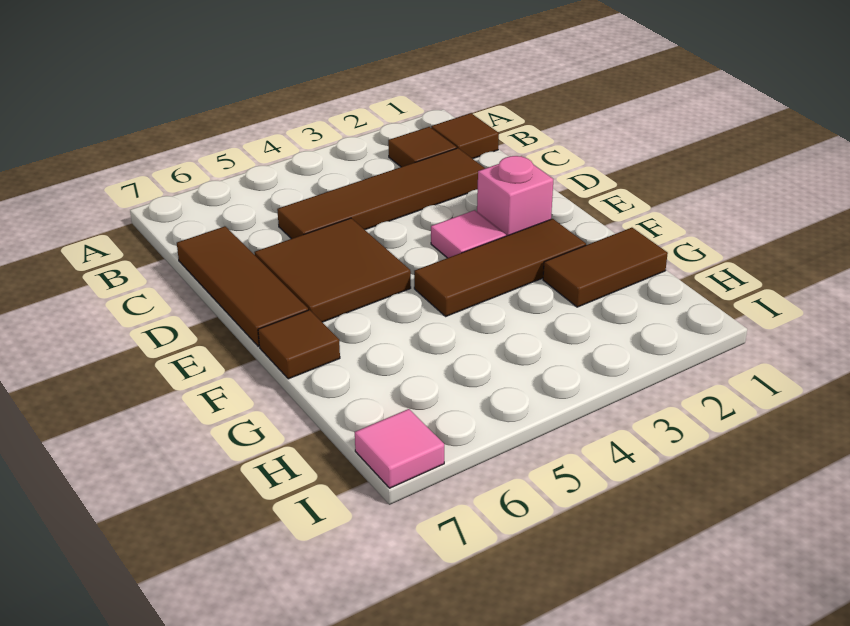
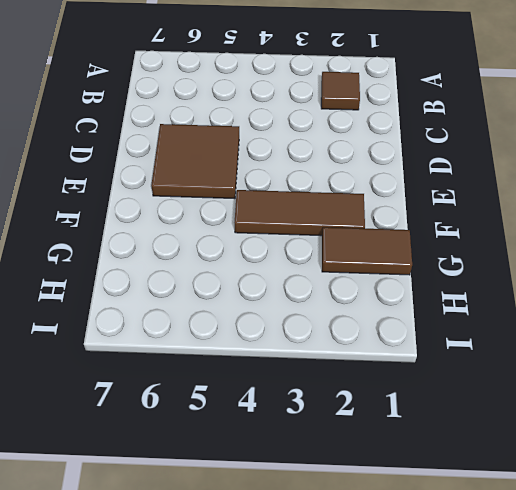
none -> brown 1x1 tile [431,113,499,159]
none -> brown 1x4 tile [277,148,485,239]

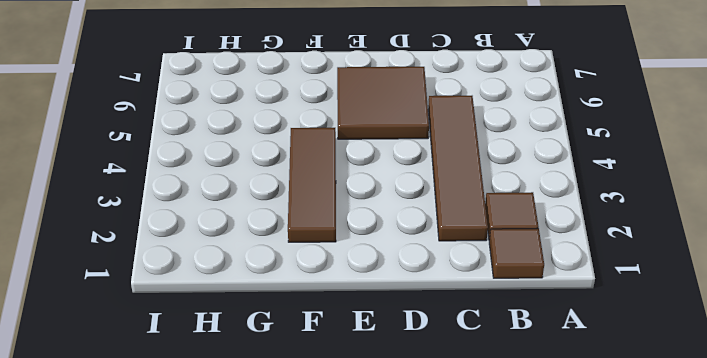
none -> brown 1x3 tile [177,226,308,346]
none -> pink 1x1 brick [477,156,554,236]

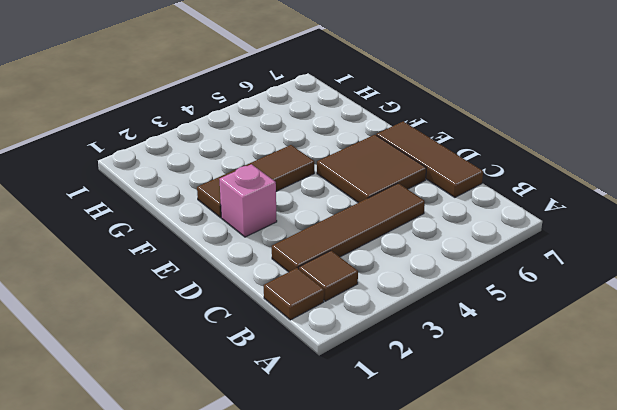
none -> pink 1x1 tile [431,210,506,258]
none -> brown 1x1 tile [258,310,340,379]

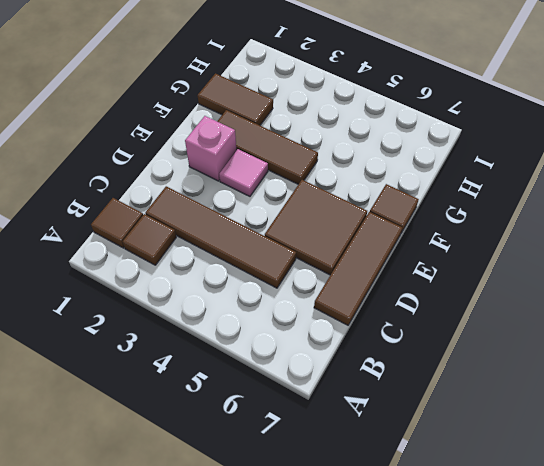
none -> pink 1x1 tile [355,409,444,488]

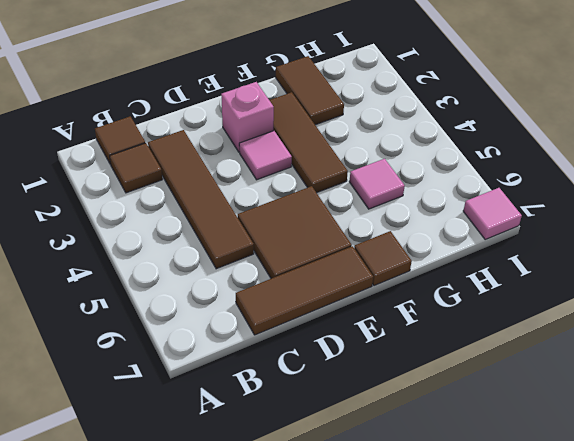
pink 1x1 tile [349,159,405,209] -> none

